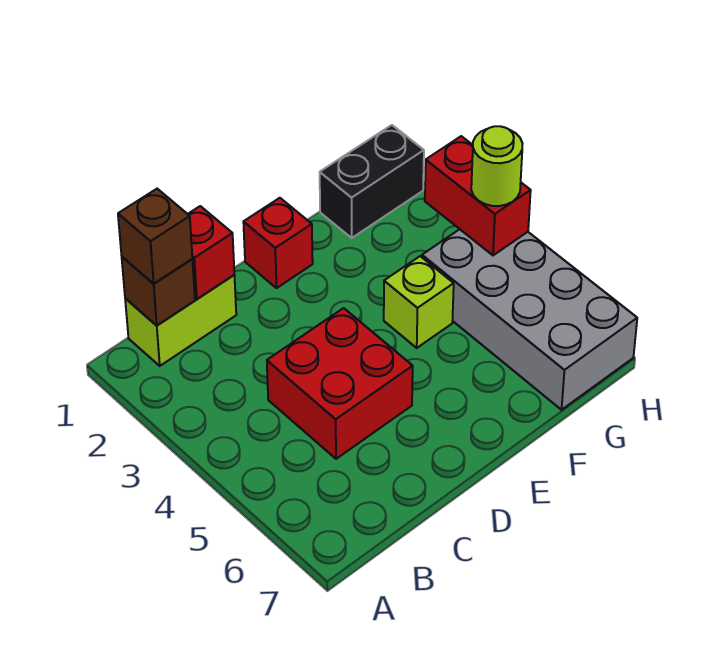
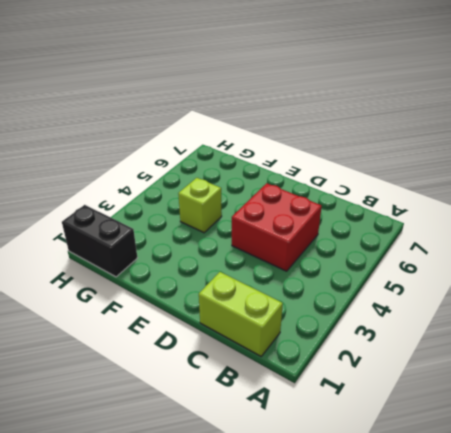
none -> red 1x1 brick [243,198,313,288]
none -> grey 2x4 brick [422,229,637,410]

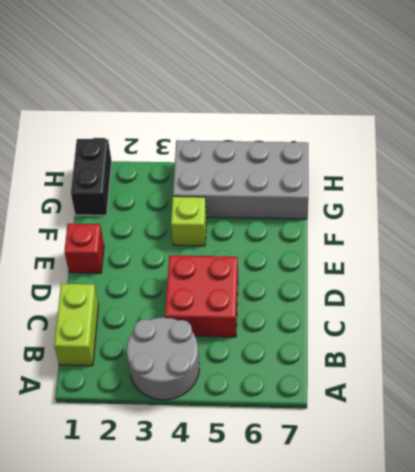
grey 2x2 round brick [127,317,199,400] -> none
none -> brown 1x1 brick [122,257,195,325]
none -> red 1x1 brick [188,206,234,299]

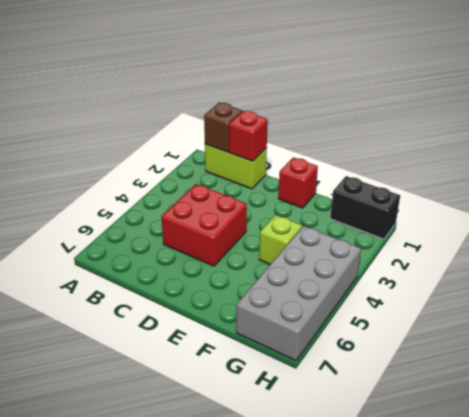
none -> red 1x2 brick [425,136,531,255]
none -> brown 1x1 brick [118,189,192,284]

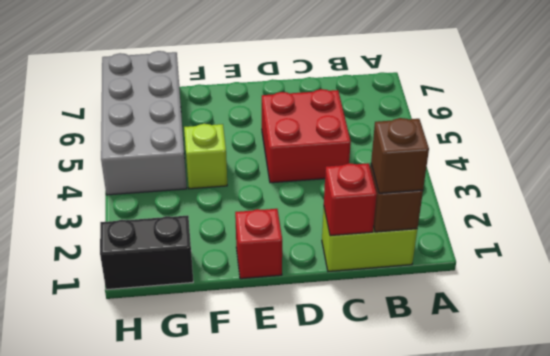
none -> red 1x2 brick [425,136,531,255]
none -> lime 1x1 round brick [471,126,523,206]

